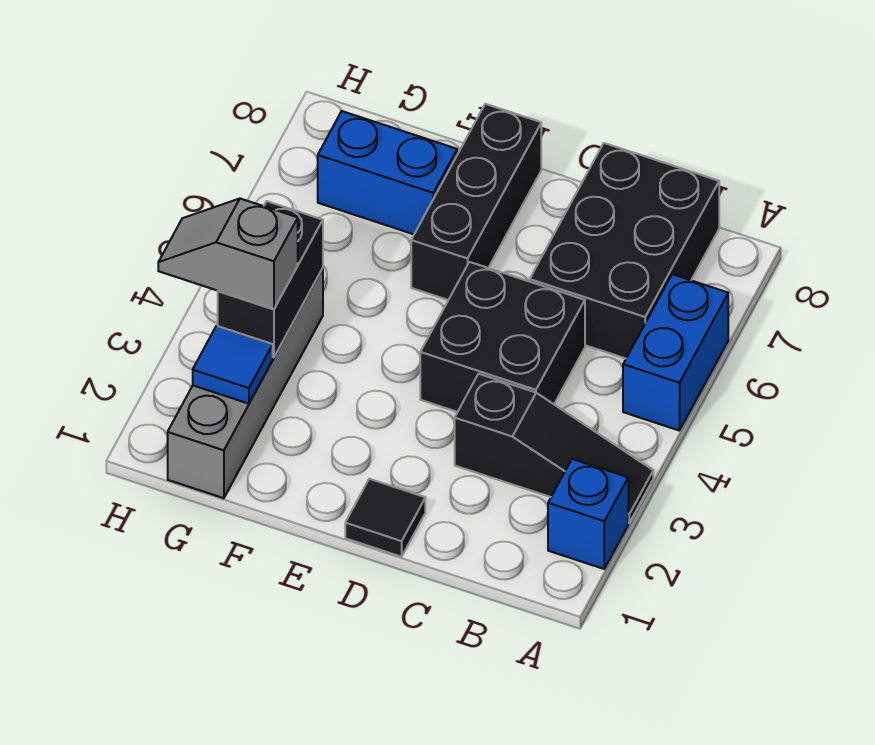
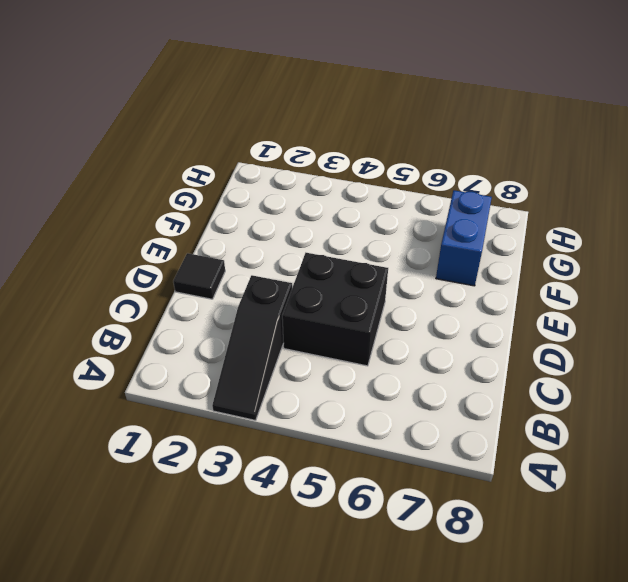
none -> blue 1x1 brick [548,459,628,569]
none -> blue 1x2 brick [623,274,728,431]
none -> black 2x3 brick [530,143,719,358]

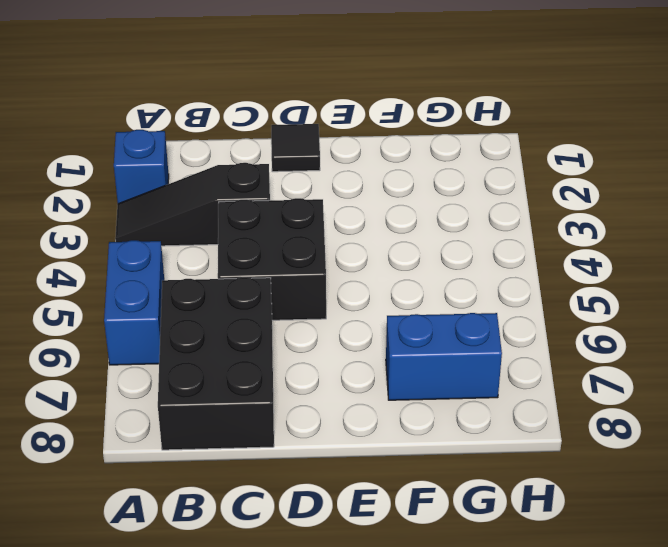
none -> black 1x3 brick [411,104,541,300]
none -> grey 1x4 brick [168,268,323,498]
none -> blue 1x1 tile [193,326,273,404]

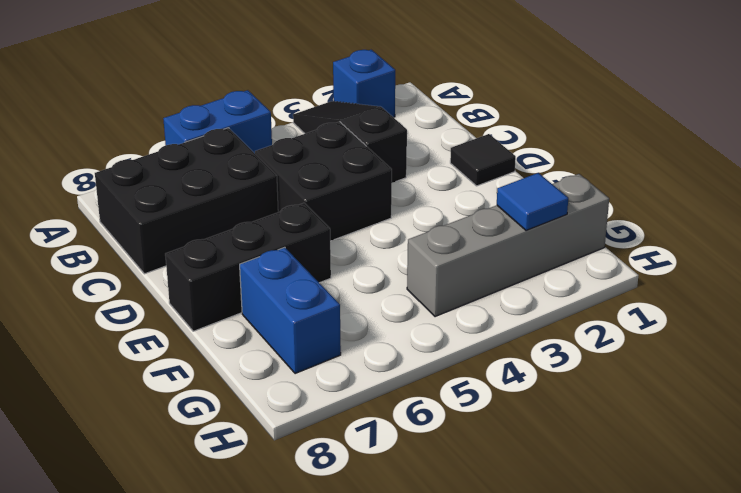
none -> black 1x2 brick [218,201,323,357]
none -> grey 1x2 slope [158,199,298,309]

